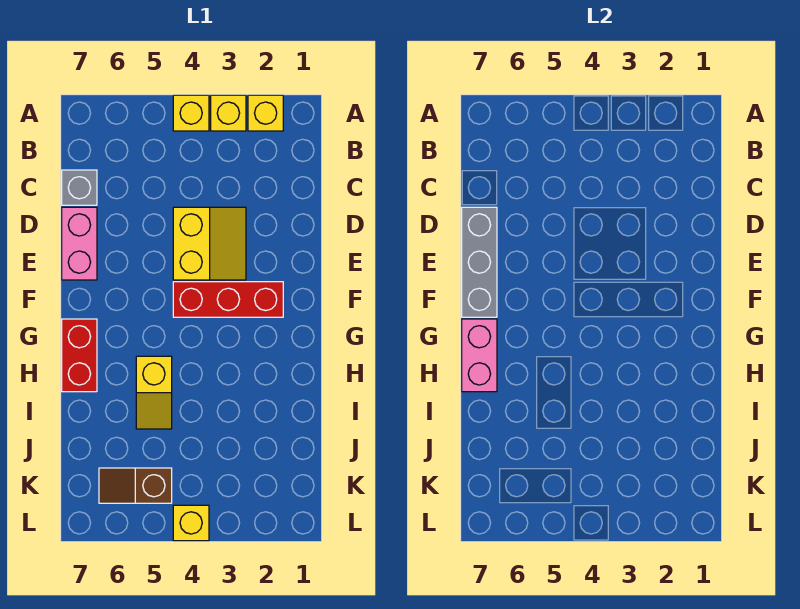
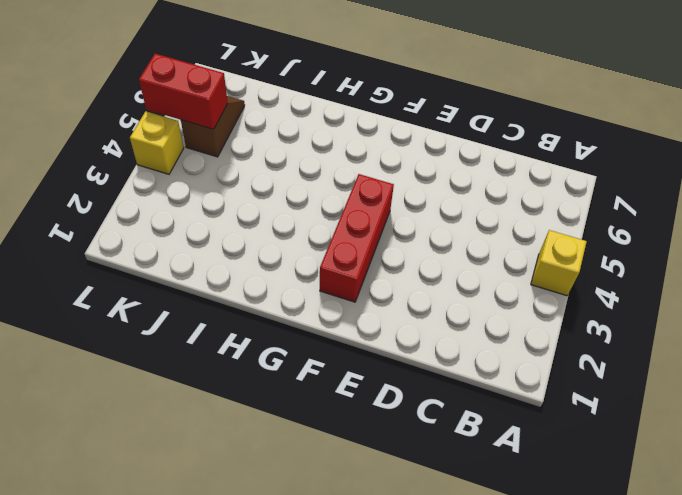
red 1x2 brick [139,54,228,129] -> red 1x2 brick moved to [62,319,97,392]
none -> yellow 1x1 brick [248,95,283,131]
none -> yellow 1x1 brick [211,95,246,131]
none -> grey 1x1 brick [62,170,97,205]

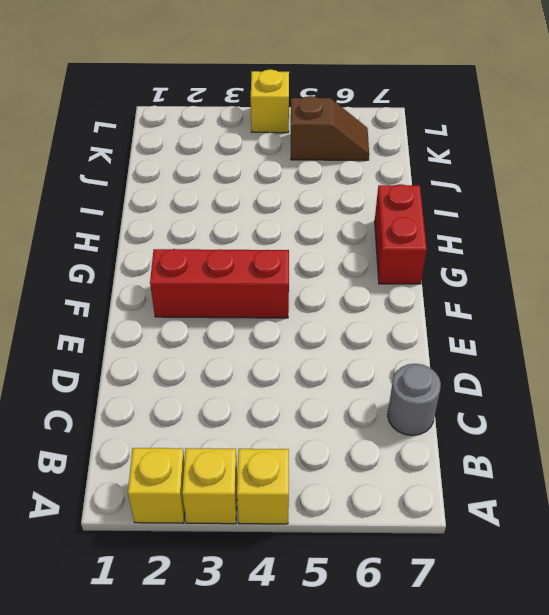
grey 1x1 round brick [388,364,441,436] -> grey 1x1 brick [62,170,97,205]
none -> yellow 2x2 slope [173,207,246,280]
none -> pink 1x2 brick [62,207,97,280]
none -> yellow 1x2 slope [136,356,172,429]

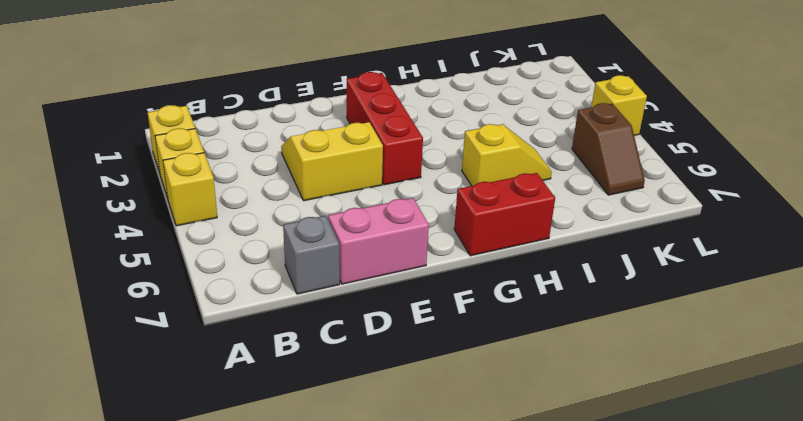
none -> grey 1x3 brick [462,207,497,317]
none -> pink 1x2 brick [462,319,497,392]

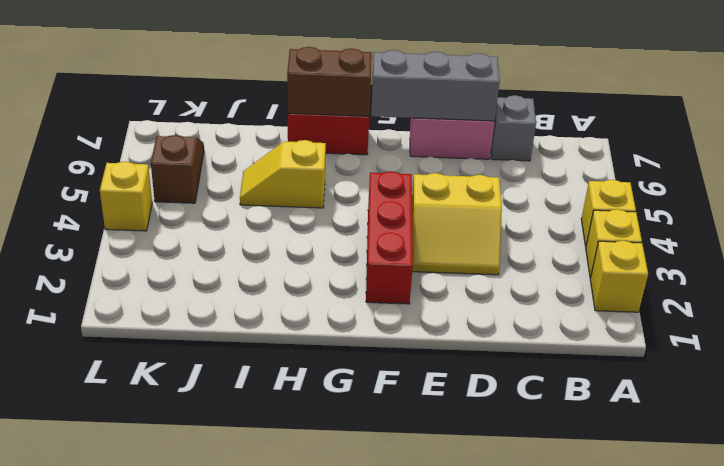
brown 1x2 brick [287,47,372,116] -> pink 1x2 brick [462,319,497,392]

